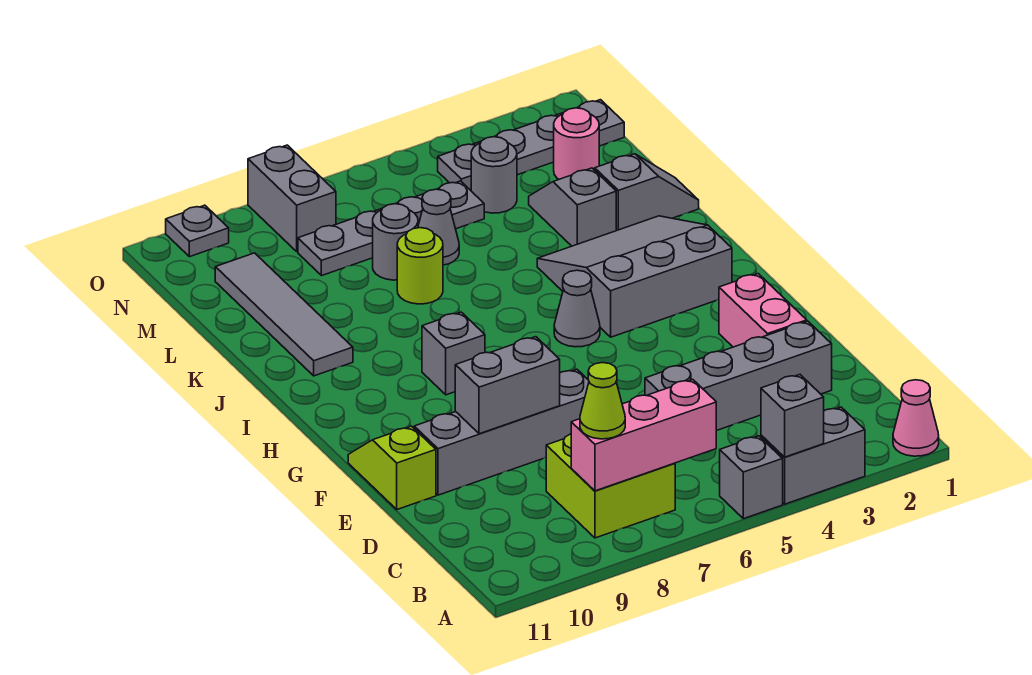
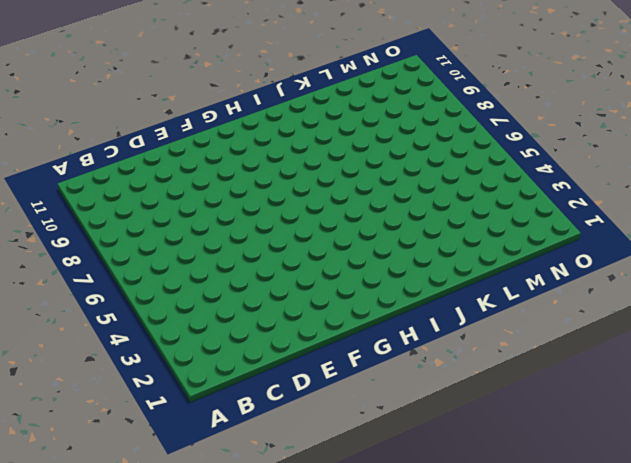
none -> pink 1x1 cone [893,380,939,456]
none -> grey 1x2 brick [761,407,865,504]
none -> grey 1x1 brick [720,436,783,519]

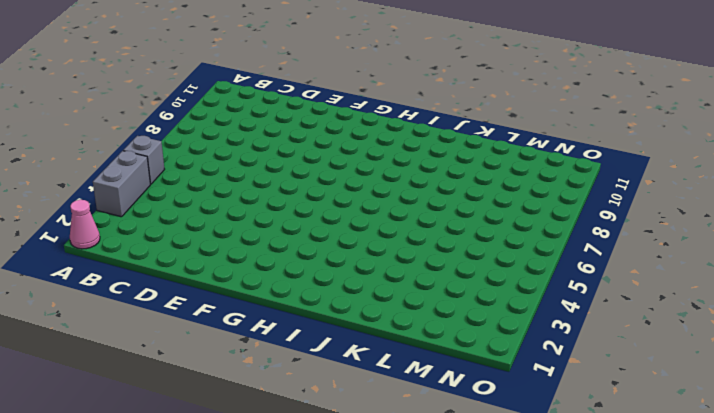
none -> lime 2x2 brick [546,434,675,538]
none -> grey 1x4 brick [645,321,832,431]
none -> pink 1x2 brick [719,274,807,347]

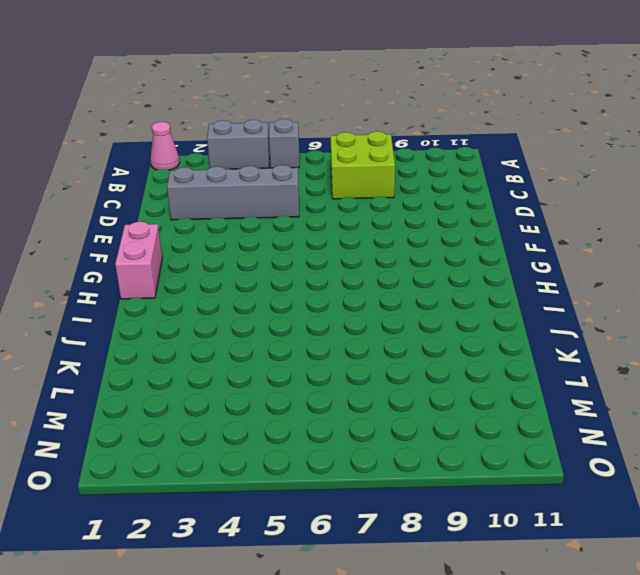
pink 1x2 brick [115,222,162,299] -> pink 1x2 brick moved to [719,274,807,347]
none -> grey 1x4 brick [414,369,589,495]
none -> lime 1x2 slope [348,426,436,509]
none -> grey 3x3 slope [537,216,732,337]

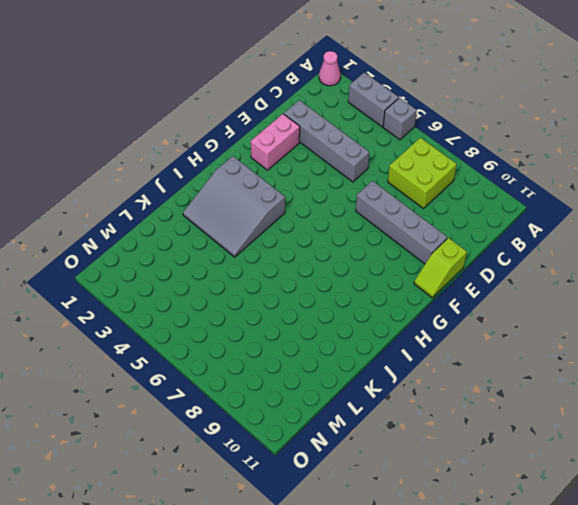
none -> grey 1x1 cone [554,270,600,347]
none -> grey 1x1 brick [422,312,485,395]
none -> grey 1x4 tile [215,253,353,376]

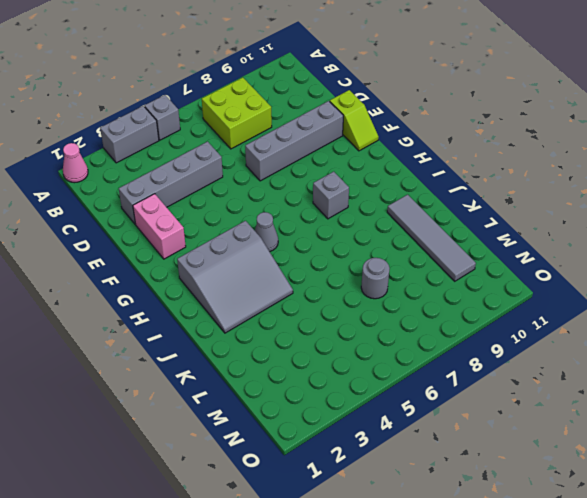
none -> grey 1x2 slope [595,154,699,231]
none -> grey 1x2 slope [529,168,616,246]
none -> lime 1x1 round brick [397,228,443,304]

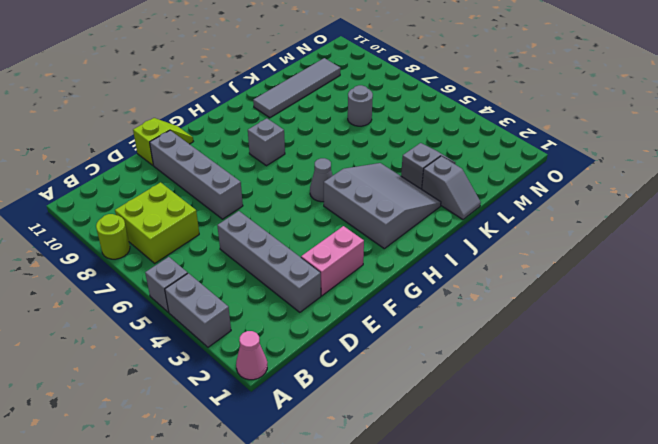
lime 1x1 round brick [96,214,130,259] -> lime 1x1 round brick moved to [397,228,443,304]
none -> grey 1x1 cone [418,189,459,265]
none -> pink 1x1 round brick [554,108,599,179]
none -> grey 1x1 round brick [471,137,517,213]

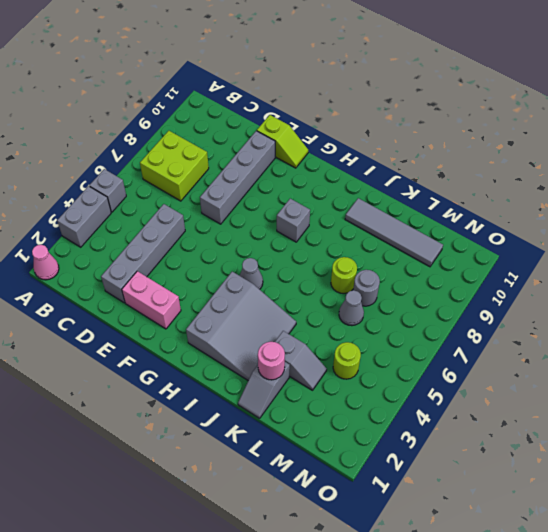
pink 1x1 round brick [258,342,285,380] -> pink 1x1 round brick moved to [554,108,599,179]
lime 1x1 round brick [333,342,361,379] -> grey 1x1 round brick [471,137,517,213]
none -> grey 1x4 plate [298,181,484,276]
none -> grey 1x4 plate [438,100,624,190]
none -> grey 1x2 brick [248,145,336,252]

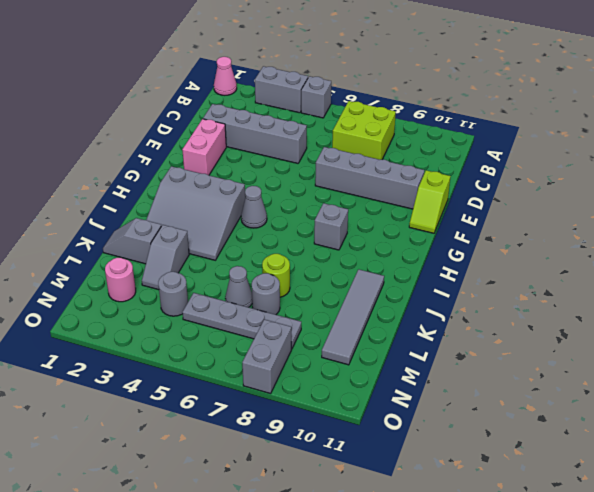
none -> grey 1x4 plate [438,100,624,190]
none -> grey 1x1 plate [166,205,229,257]
none -> grey 1x1 brick [761,375,824,457]

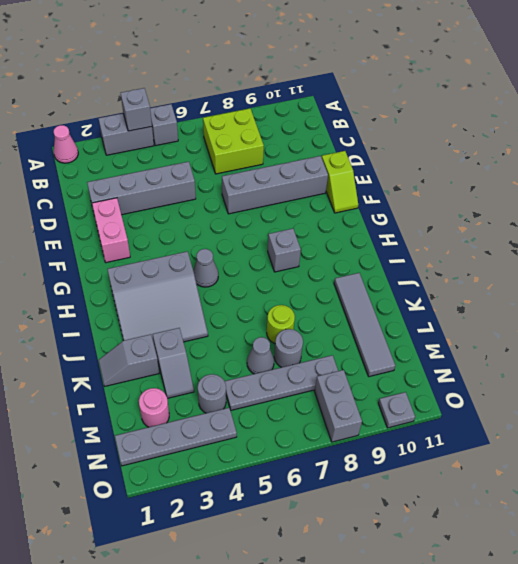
none -> pink 1x3 brick [571,379,716,491]
none -> grey 1x2 brick [455,337,560,434]
none -> lime 1x1 cone [580,363,625,439]

